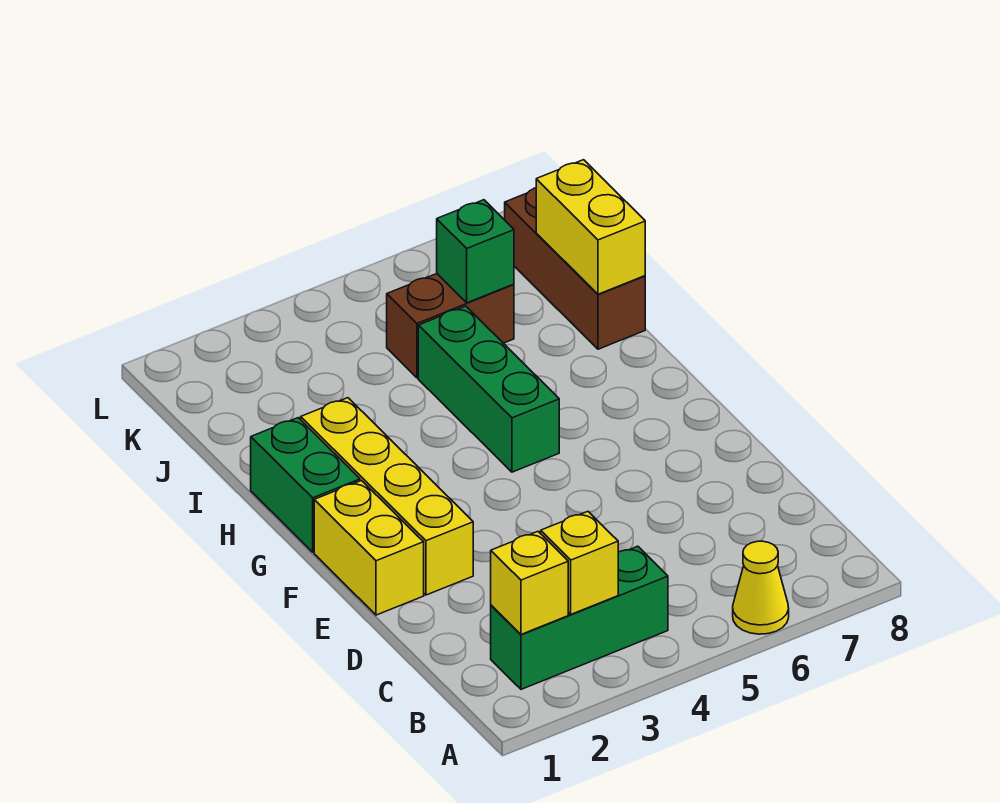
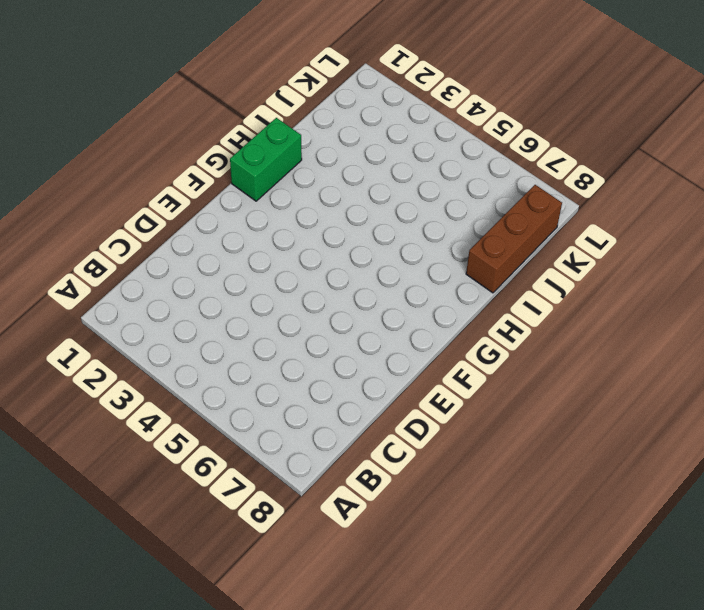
none -> yellow 1x1 cone [733,541,789,634]
none -> green 1x3 brick [491,546,668,689]
none -> yellow 1x2 brick [314,481,424,615]

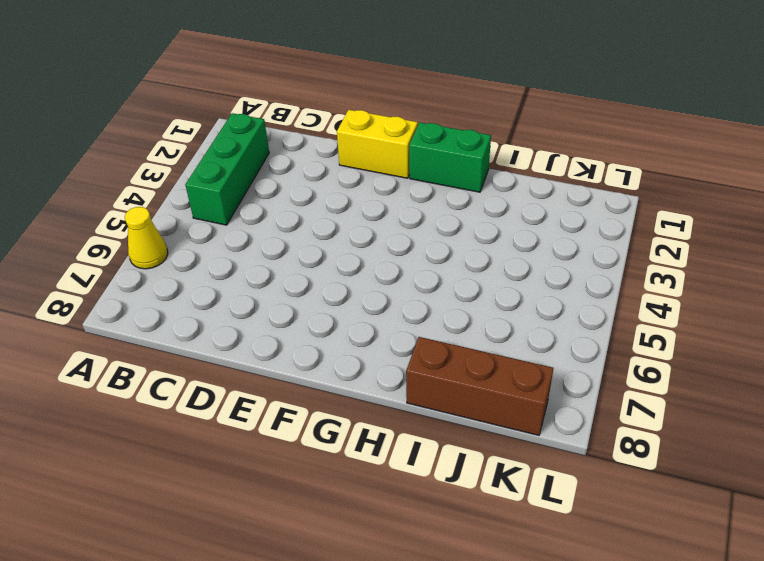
none -> yellow 1x4 brick [301,398,473,595]
none -> green 1x3 brick [418,306,559,472]
none -> brown 1x2 brick [387,274,514,378]

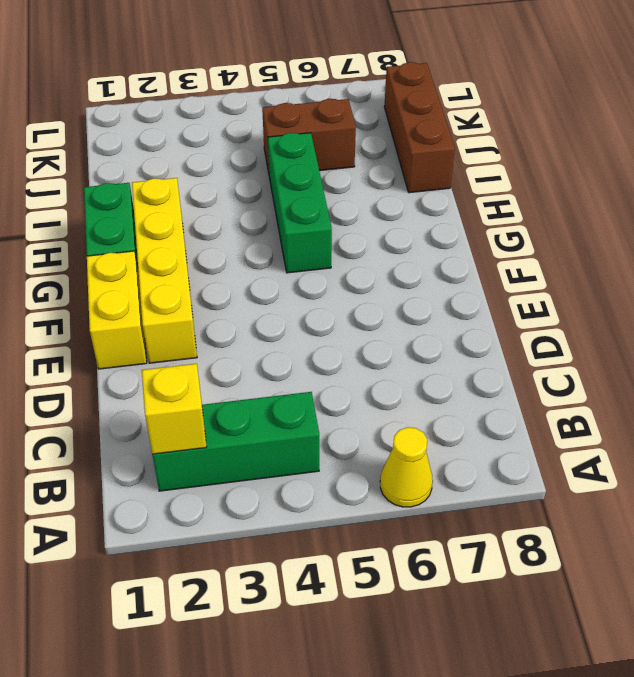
none -> yellow 1x1 brick [541,511,618,614]
none -> yellow 1x2 brick [536,160,645,294]
none -> green 1x1 brick [437,200,514,303]

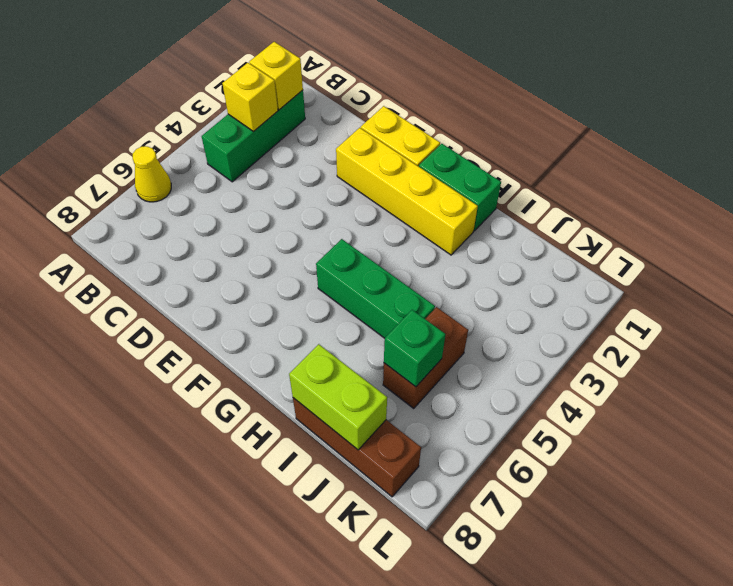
lime 1x2 brick [289,344,387,450] -> yellow 1x2 brick [536,160,645,294]

